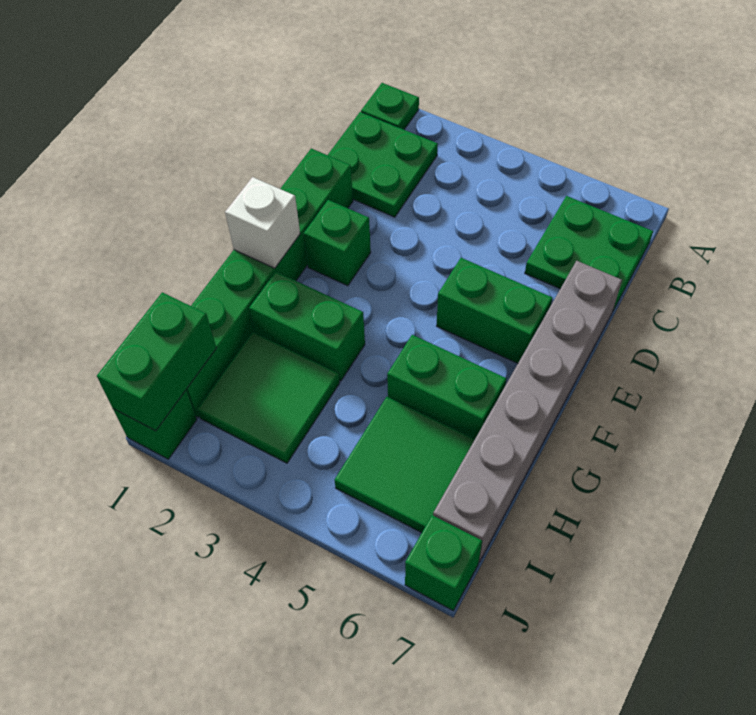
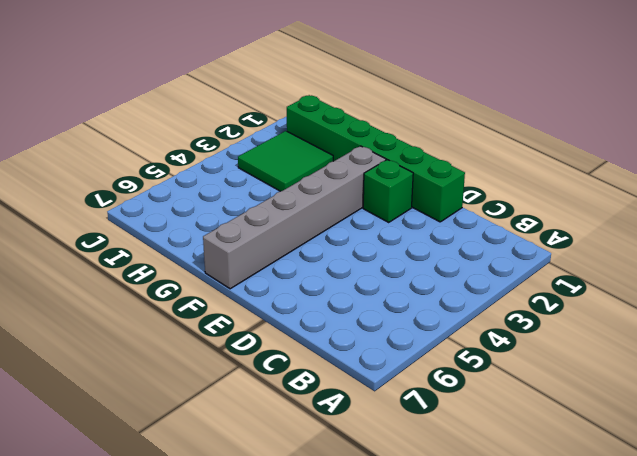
grey 1x6 brick [203,146,386,289] -> grey 1x6 brick turned to [433,261,622,562]
none -> green 1x1 plate [361,83,419,129]
none -> green 2x2 plate [328,112,438,217]
none -> green 2x2 plate [525,196,653,310]

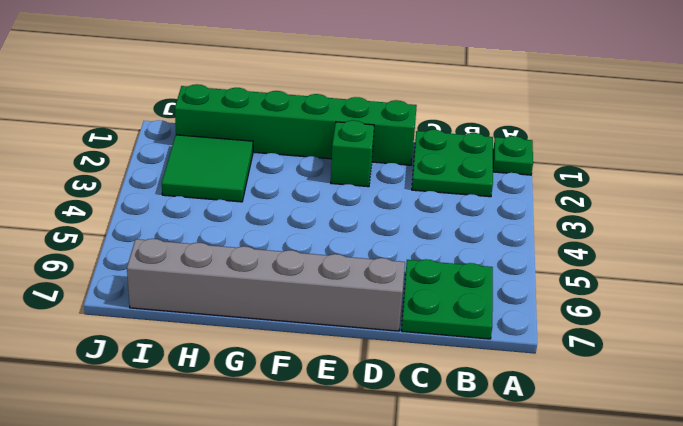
none -> green 1x2 brick [437,258,552,363]
none -> green 1x2 brick [249,272,365,381]
none -> green 1x2 brick [387,335,507,439]

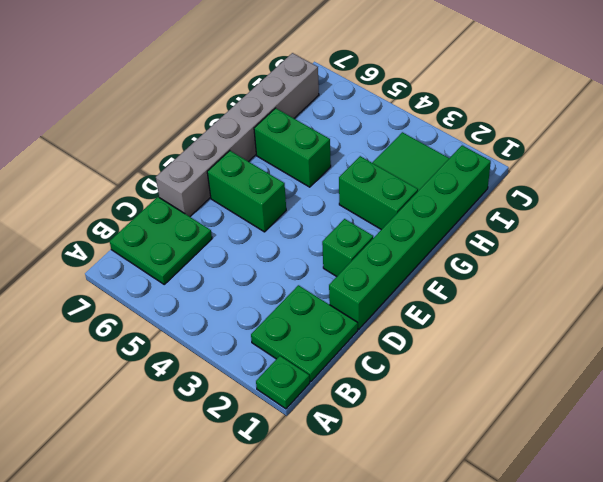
none -> green 2x2 tile [335,397,475,533]
none -> green 1x1 brick [113,391,197,459]
none -> green 1x1 brick [405,515,482,611]

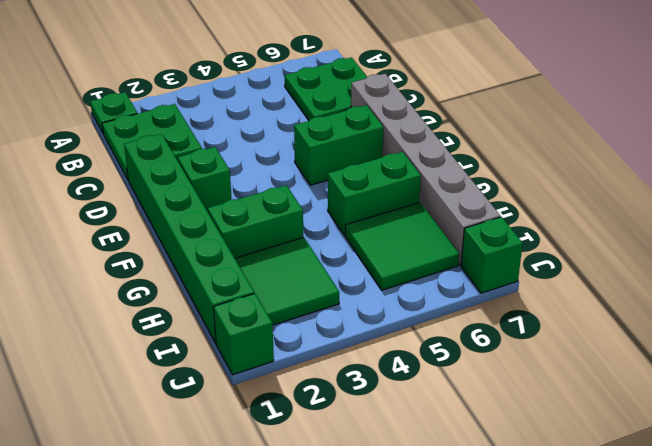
none -> white 1x1 brick [225,177,300,268]
none -> green 1x2 brick [97,292,216,431]

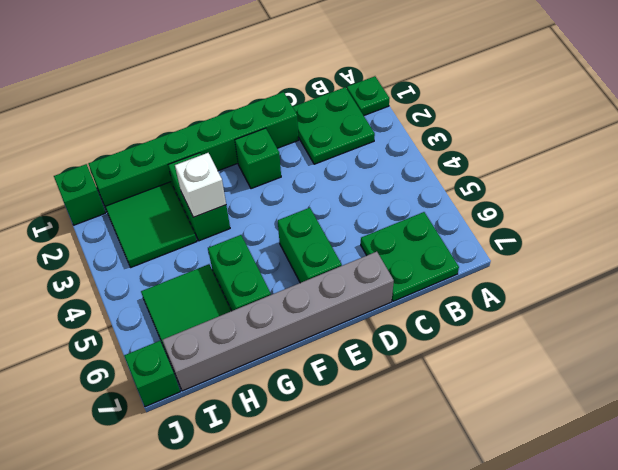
white 1x1 brick [175,153,226,217] -> white 1x1 brick moved to [225,177,300,268]
none -> green 1x2 brick [97,292,216,431]

